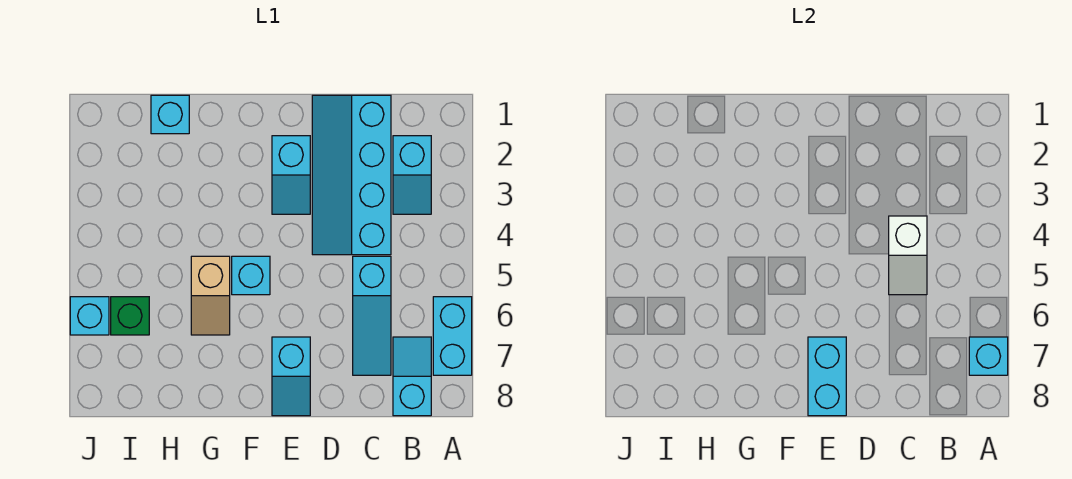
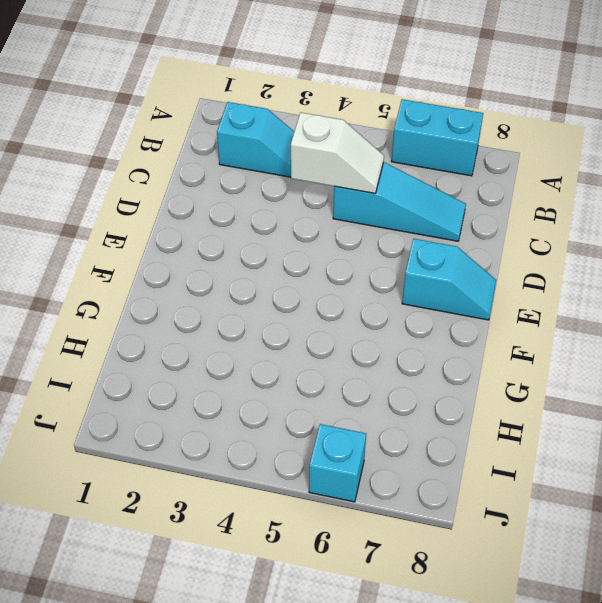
none -> cyan 1x2 slope [393,337,431,416]
none -> cyan 2x4 slope [312,95,391,255]
none -> cyan 1x2 slope [272,136,310,214]

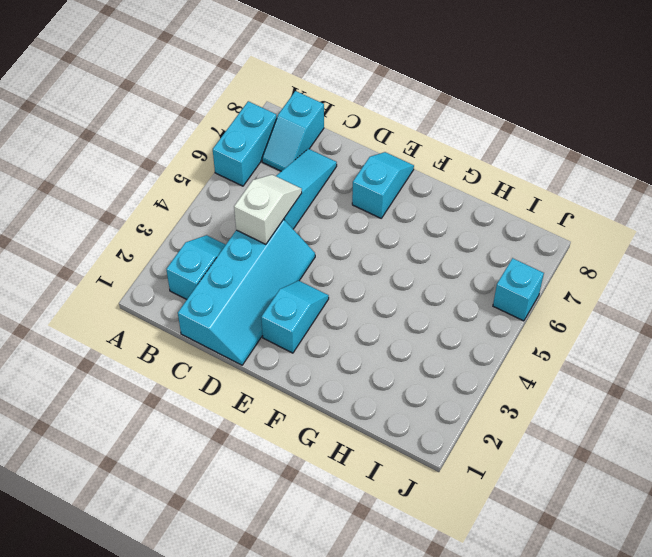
none -> cyan 1x1 brick [232,256,270,295]
none -> tan 1x2 slope [191,256,230,335]
none -> cyan 1x1 brick [151,95,189,134]

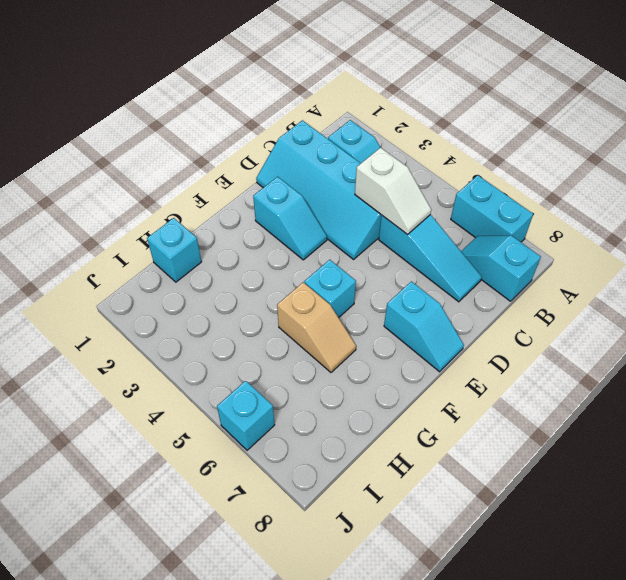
none -> green 1x1 brick [111,297,149,335]
none -> cyan 1x1 brick [969,337,1008,375]
none -> cyan 1x2 brick [808,337,846,416]

